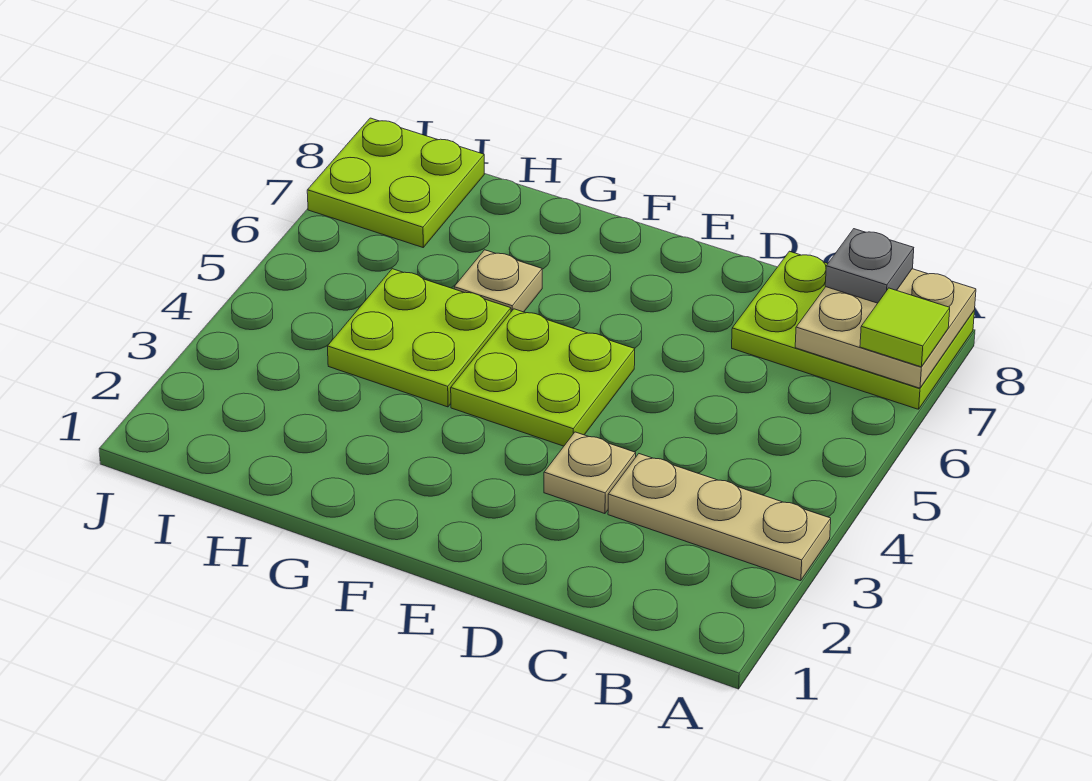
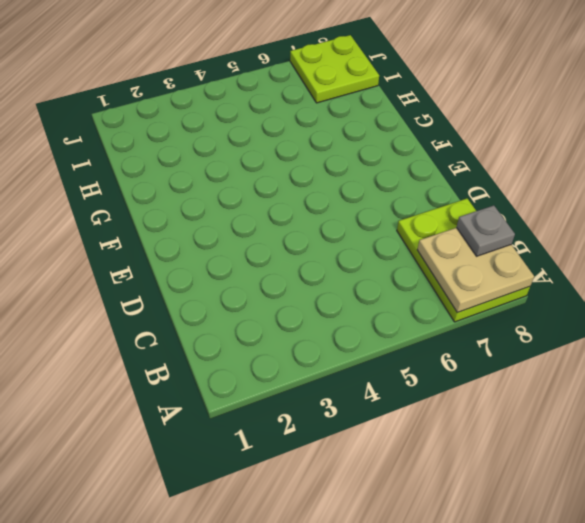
none -> tan 1x3 plate [608,454,831,581]
none -> tan 1x1 plate [544,432,636,514]

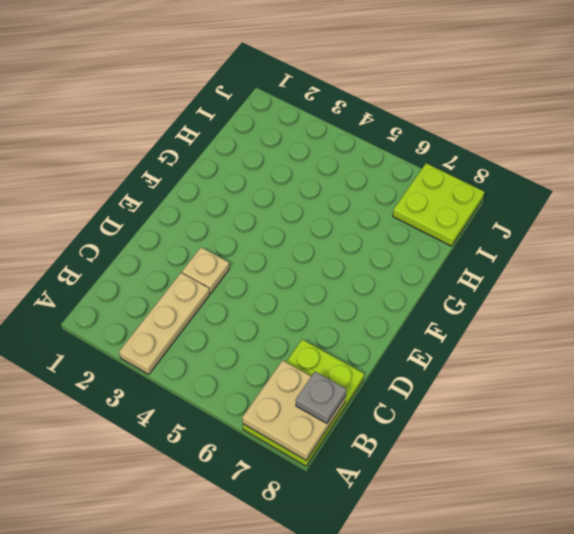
none -> lime 2x2 plate [451,309,635,446]
none -> lime 2x2 plate [327,269,511,407]

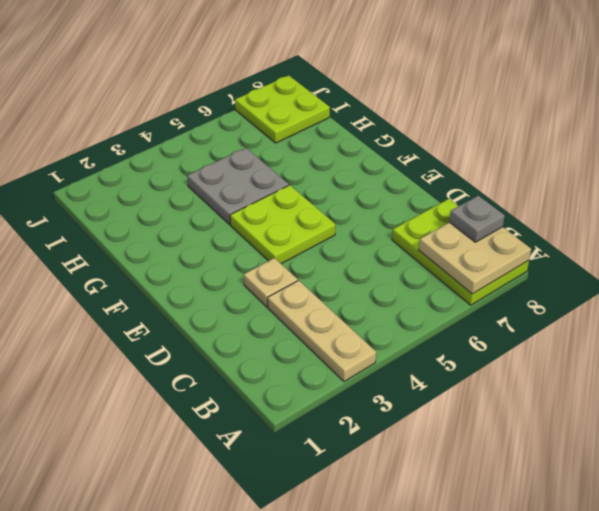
grey 2x2 plate [187,148,289,224] -> lime 2x2 plate [327,269,511,407]
none -> tan 1x1 plate [454,250,542,312]
none -> lime 1x1 tile [860,288,950,367]

